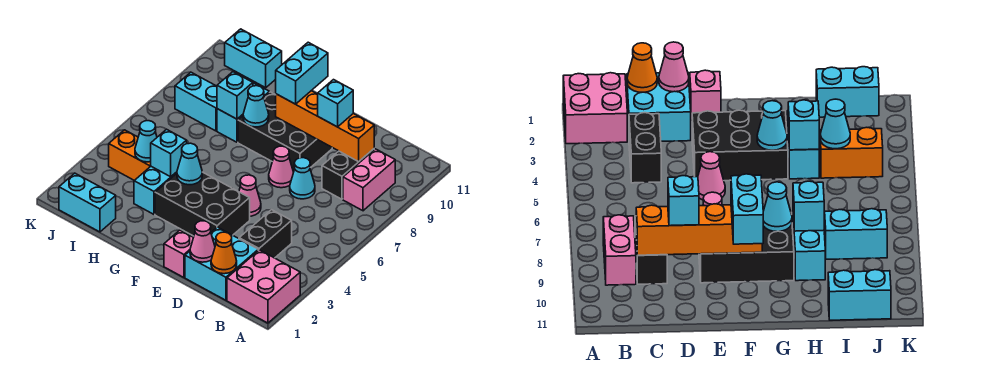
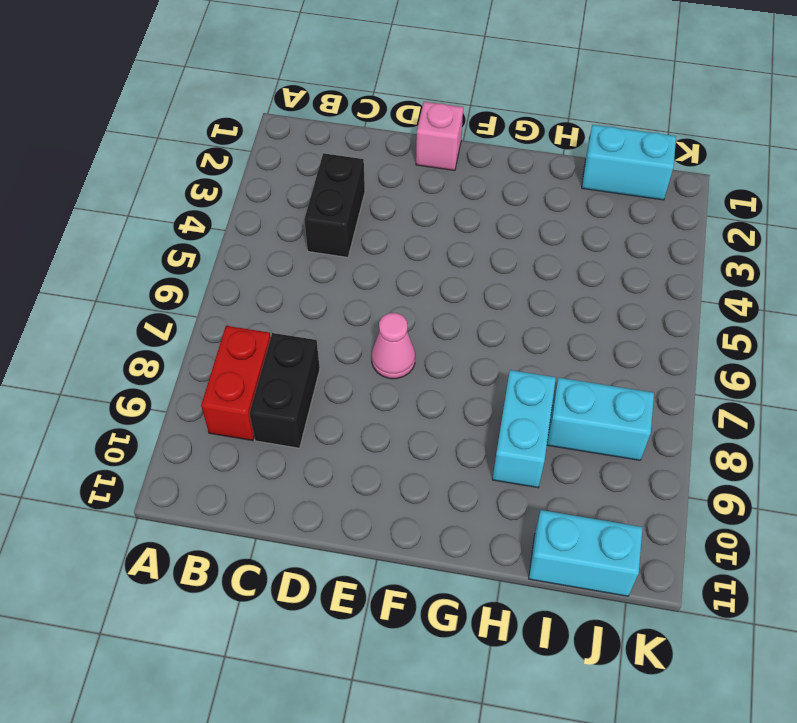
red 1x2 brick [201,326,271,441] -> pink 1x2 brick [343,149,395,211]
none -> pink 2x2 brick [227,250,300,323]
none -> cyan 2x2 brick [185,227,258,300]
none -> cyan 1x1 cone [290,158,315,199]

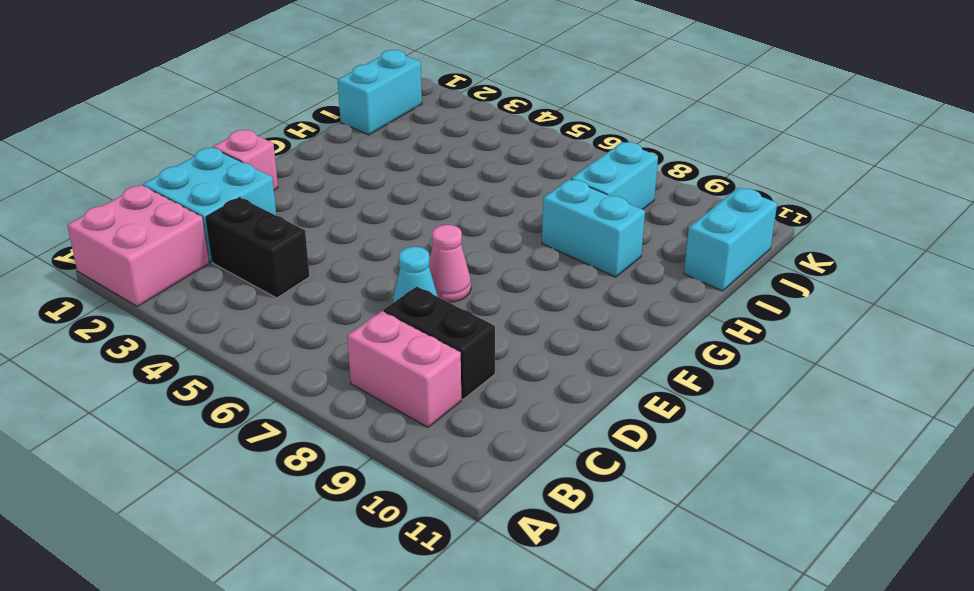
none -> black 2x3 brick [155,172,250,236]
none -> pink 1x1 cone [239,175,261,216]
none -> black 2x3 brick [238,92,332,172]

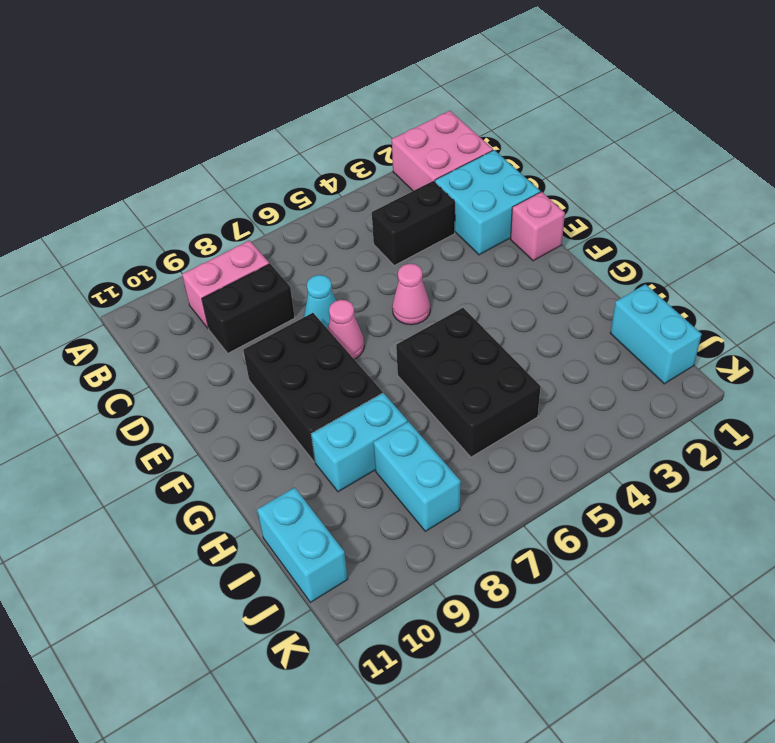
black 2x3 brick [396,308,541,457] -> black 2x3 brick moved to [155,172,250,236]
none -> cyan 1x2 brick [134,167,177,214]
none -> orange 1x2 brick [109,130,151,180]
none -> orange 1x1 cone [211,232,237,274]

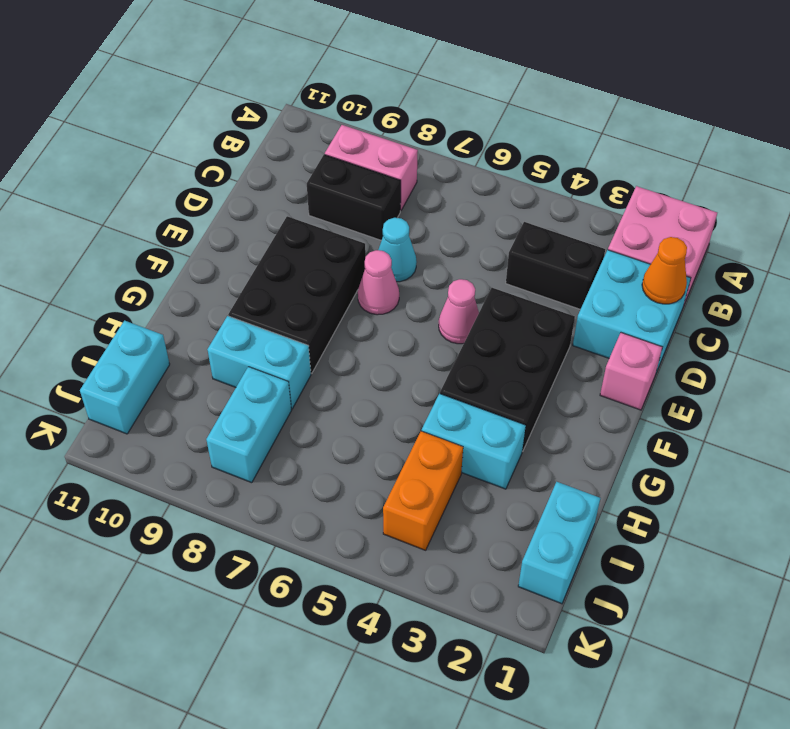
none -> orange 1x4 brick [276,91,374,162]
none -> pink 1x1 cone [190,221,215,262]
none -> cyan 1x1 cone [177,143,202,185]

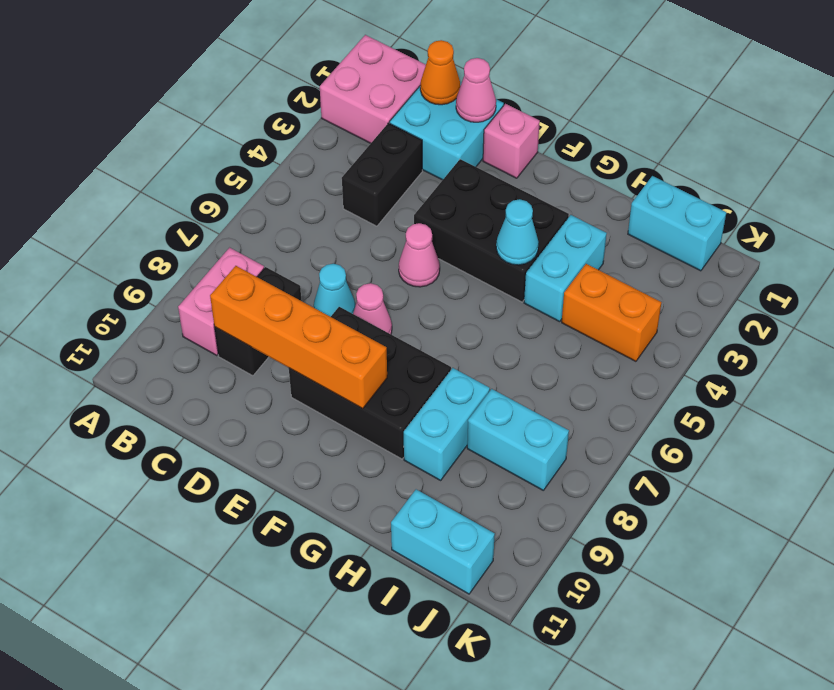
none -> cyan 1x1 cone [243,86,269,127]
none -> cyan 1x1 brick [151,129,187,177]
none -> cyan 1x1 brick [217,72,253,119]

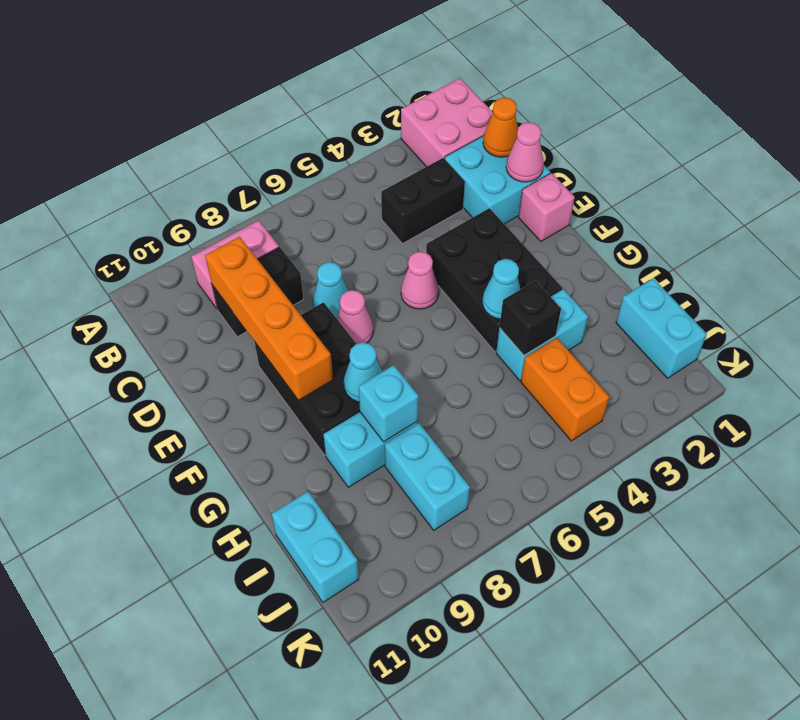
black 1x1 brick [500,281,561,355] -> cyan 1x1 brick [151,129,187,177]
none -> cyan 1x1 cone [135,121,157,162]
none -> cyan 1x1 brick [318,80,353,127]
none -> cyan 1x2 brick [276,42,328,104]

